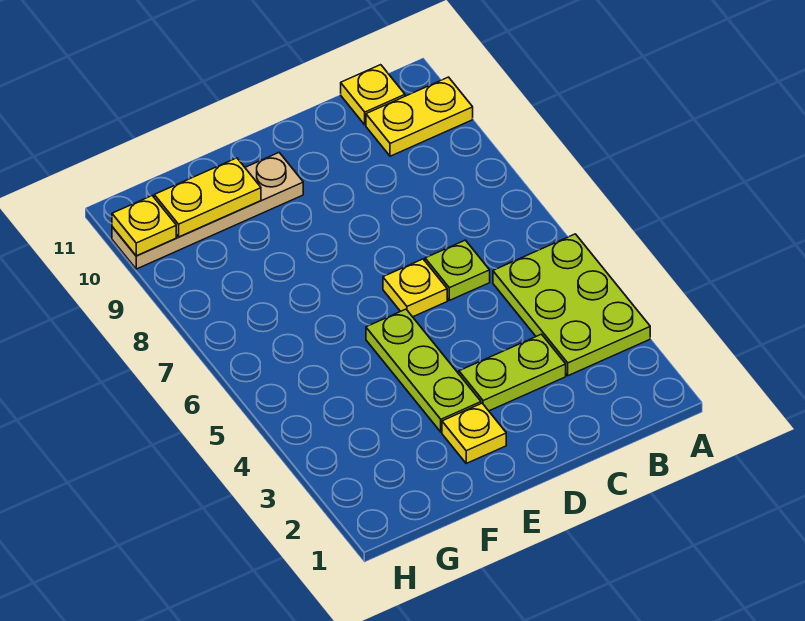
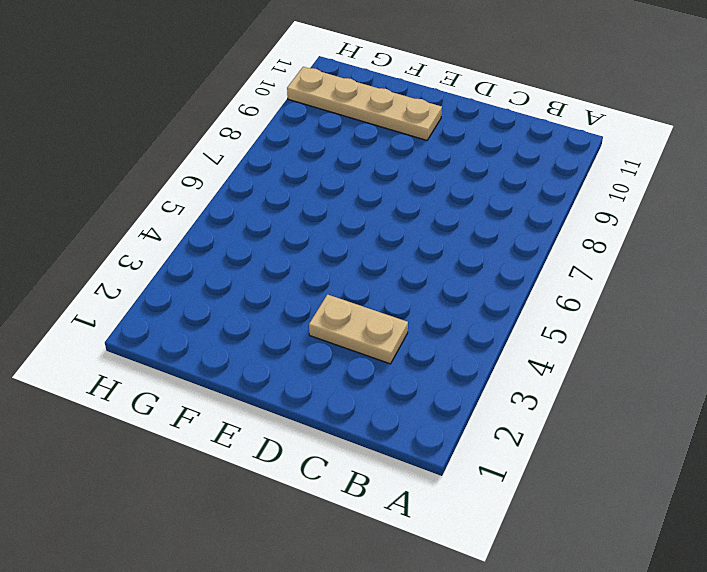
tan 1x2 plate [309,294,408,364] -> lime 1x2 plate [459,334,566,411]
none -> lime 2x3 plate [493,234,650,376]
none -> yellow 1x2 plate [366,77,473,156]

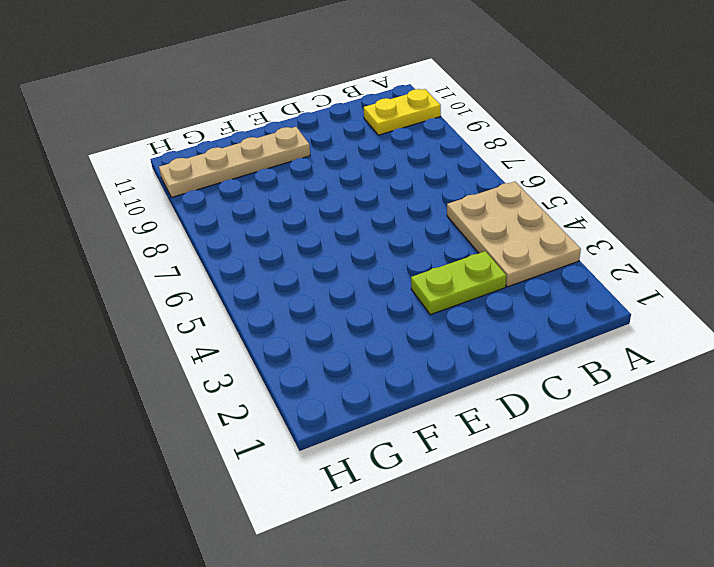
tan 2x3 plate [447,182,581,287] -> lime 2x3 plate [493,234,650,376]
none -> yellow 1x1 plate [341,65,405,125]
none -> lime 1x1 plate [425,240,490,300]

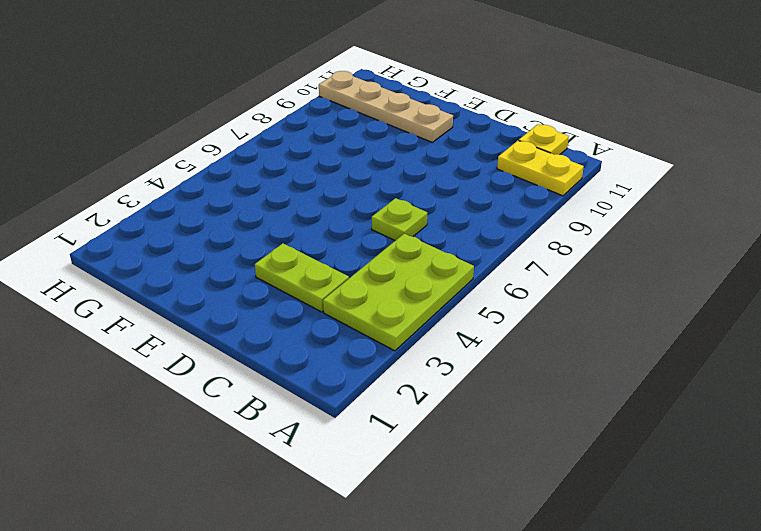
none -> yellow 1x1 plate [383,259,447,317]
none -> yellow 1x1 plate [442,403,506,463]

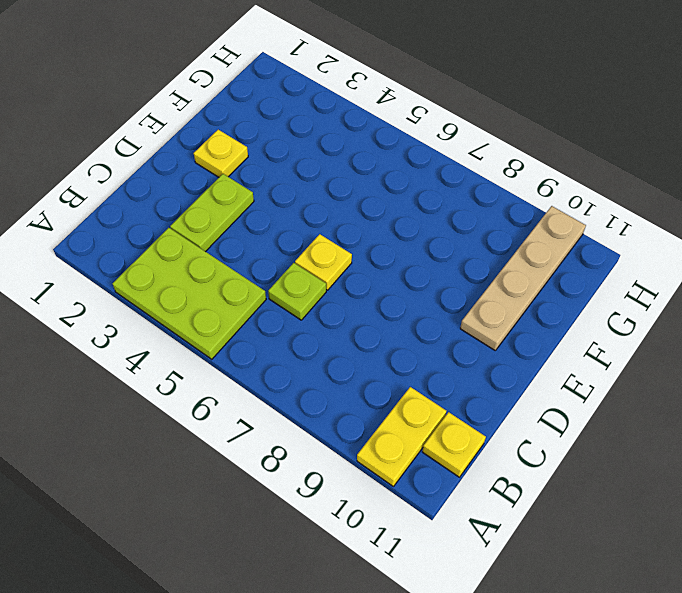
none -> lime 1x3 plate [366,309,481,432]
none -> yellow 1x2 plate [154,158,261,237]

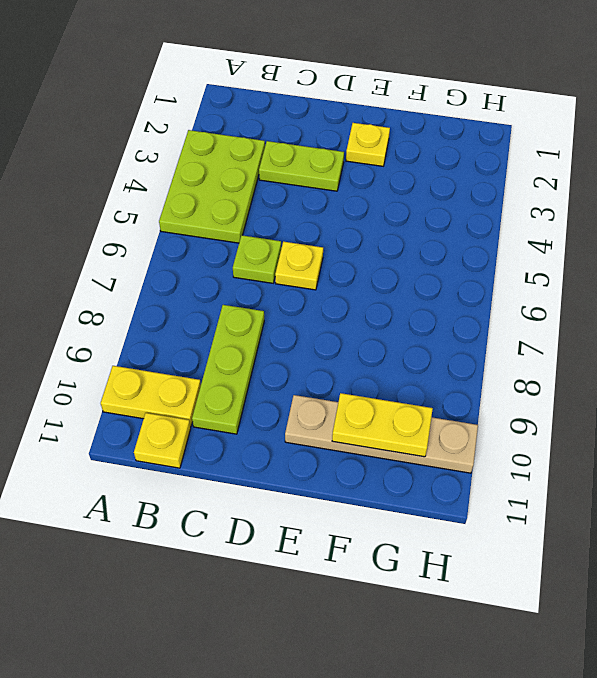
lime 1x3 plate [192,305,264,434] -> lime 1x3 plate moved to [366,309,481,432]
none -> yellow 1x1 plate [112,196,176,256]

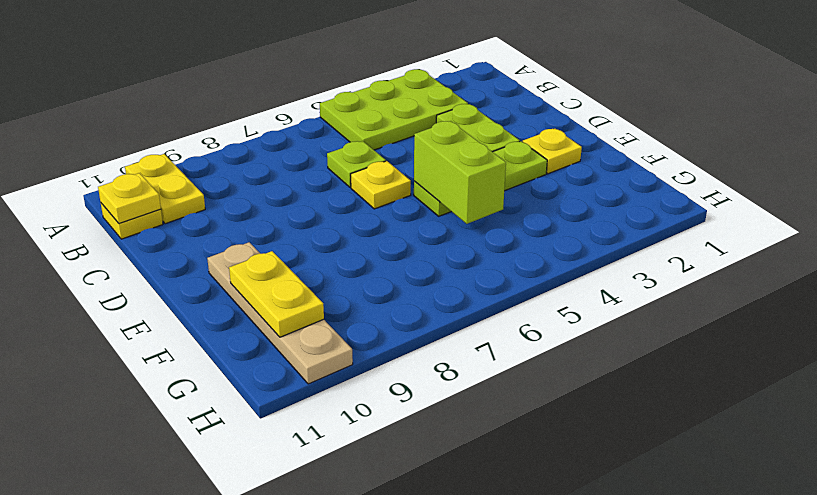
yellow 1x1 plate [98,173,161,224] -> yellow 1x1 plate moved to [112,196,176,256]
lime 1x2 brick [414,121,506,224] -> none

